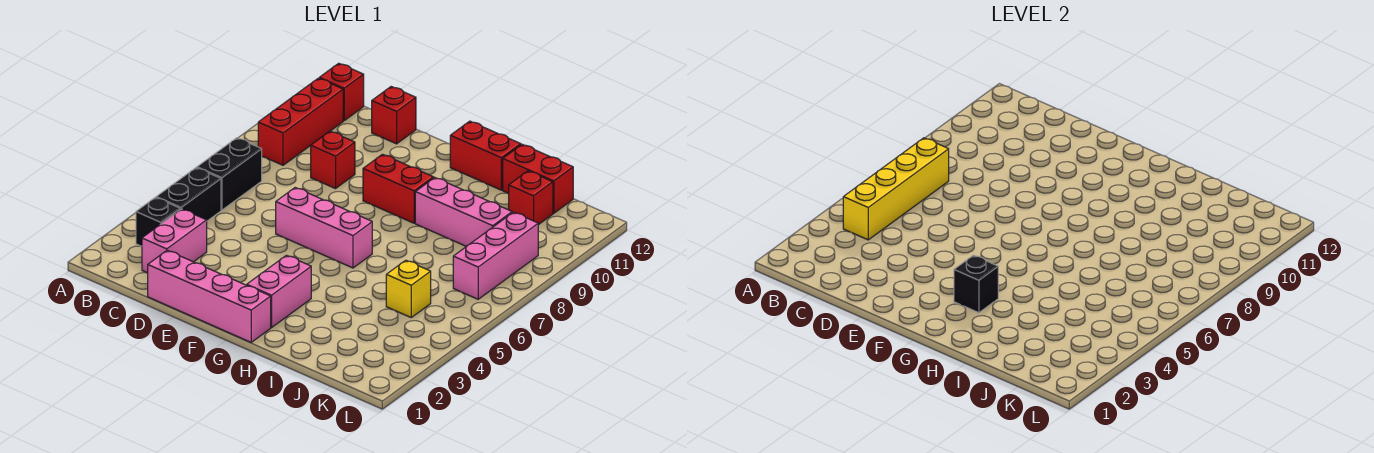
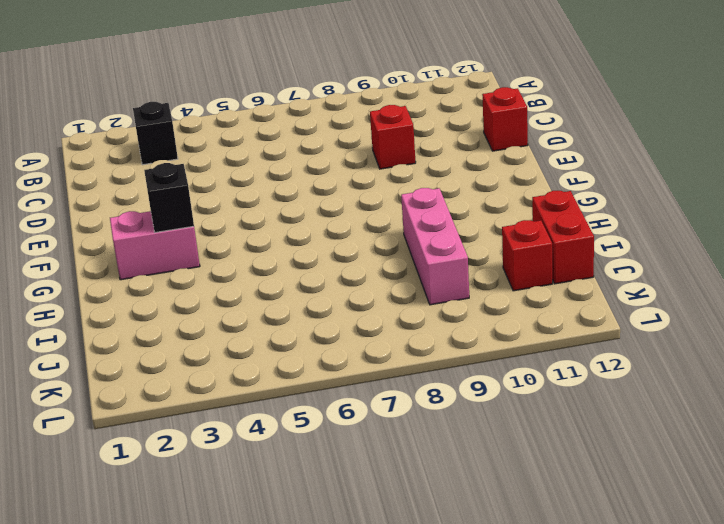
none -> black 1x2 brick [156,168,221,221]
none -> black 1x2 brick [197,138,262,210]
none -> red 1x3 brick [258,78,343,165]

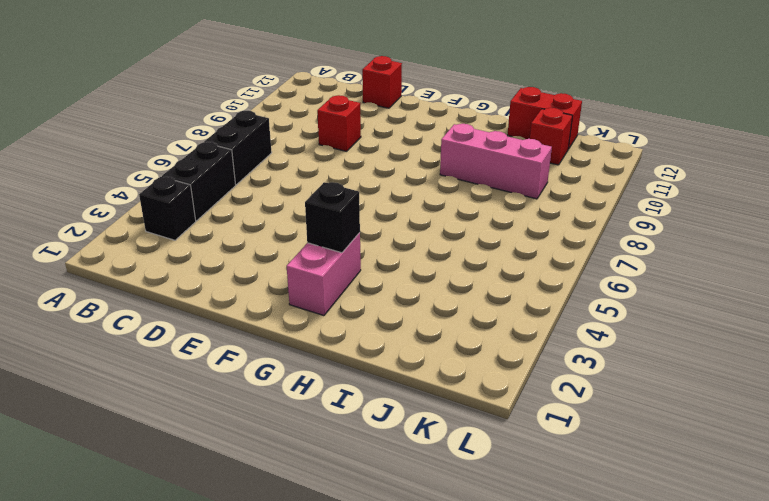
none -> red 1x3 brick [258,78,343,165]
none -> red 1x1 brick [319,63,364,121]
none -> pink 1x2 brick [142,209,207,273]

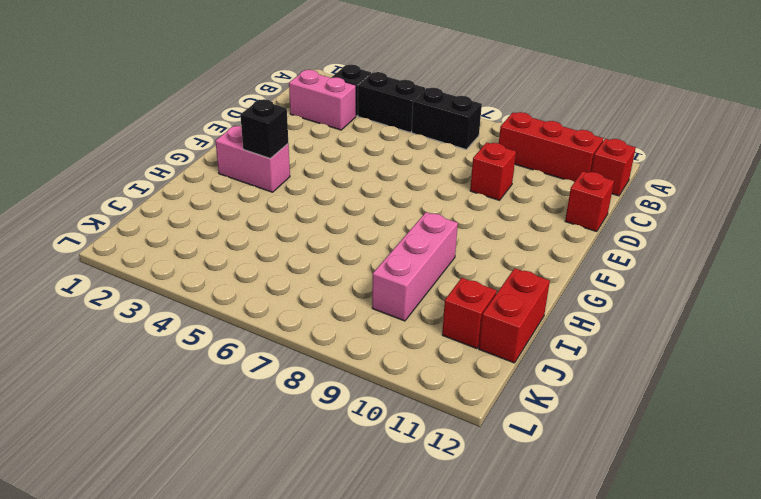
none -> pink 1x4 brick [148,250,271,342]
none -> pink 1x3 brick [276,188,372,268]
none -> red 1x2 brick [363,154,434,223]

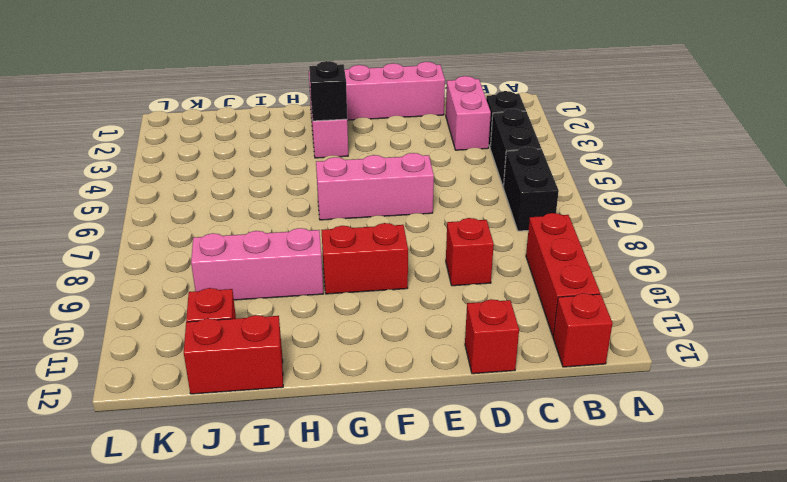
none -> red 1x2 brick [450,121,521,190]
none -> yellow 1x1 brick [386,260,431,317]
none -> pink 1x3 brick [453,212,538,299]

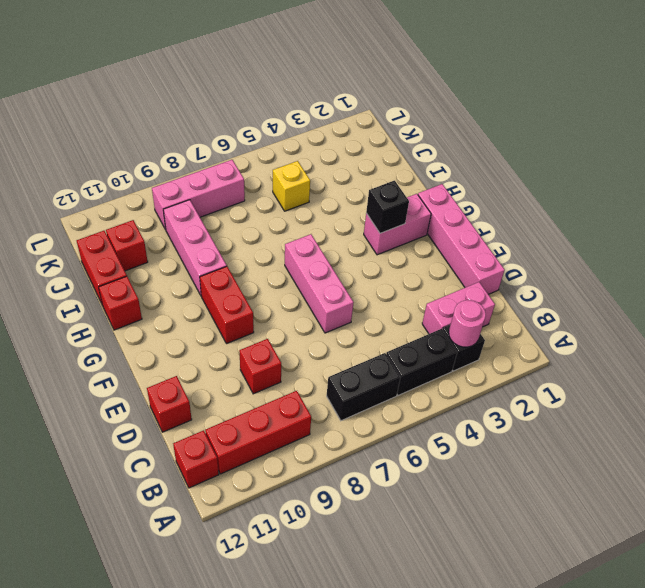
pink 1x1 round brick [449,300,486,347] -> none
red 1x1 brick [99,276,142,330] -> red 1x2 brick [450,121,521,190]
none -> yellow 1x4 brick [843,138,949,240]

